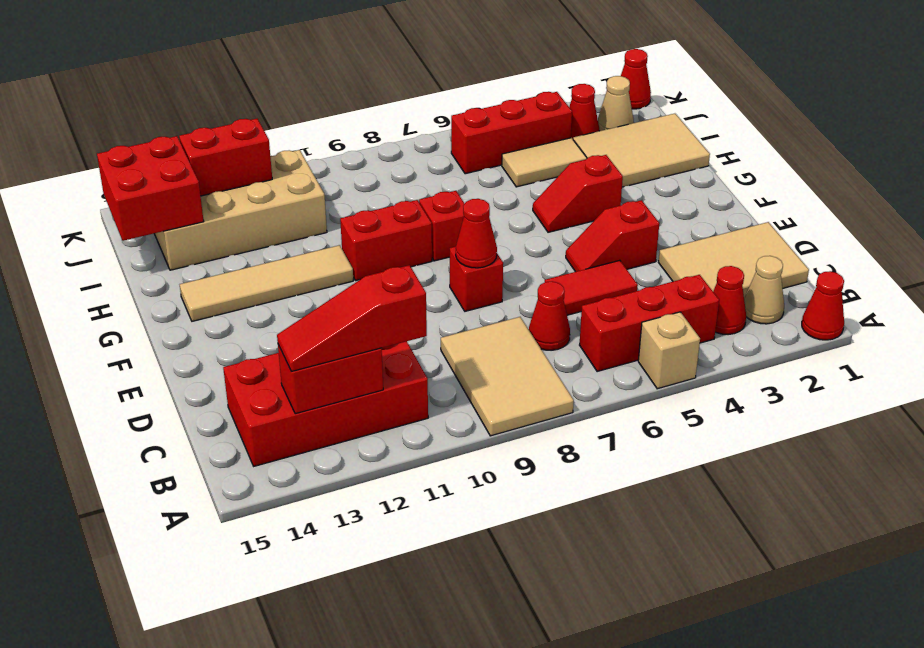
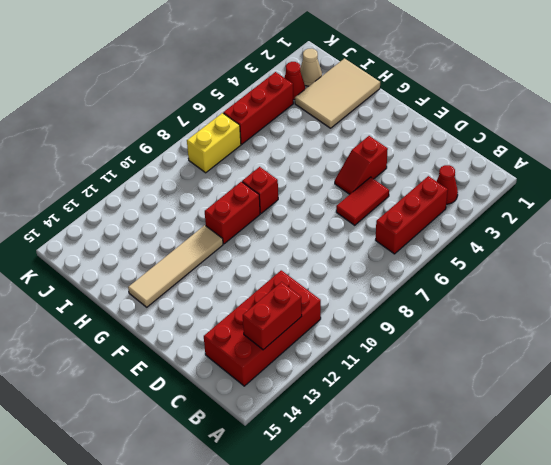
yellow 1x2 brick [187,113,241,173] -> none
none -> red 1x1 cone [802,271,844,340]
none -> tan 1x1 brick [638,312,700,389]
none -> tan 2x3 tile [441,317,574,436]

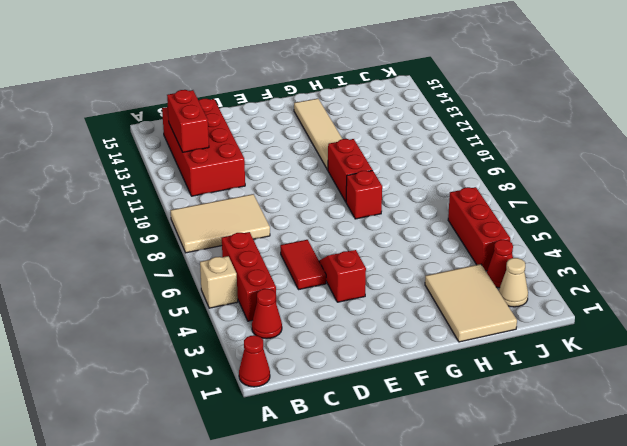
none -> tan 1x1 cone [744,256,784,324]
none -> tan 2x3 tile [659,222,809,298]
none -> red 1x1 cone [529,281,570,350]

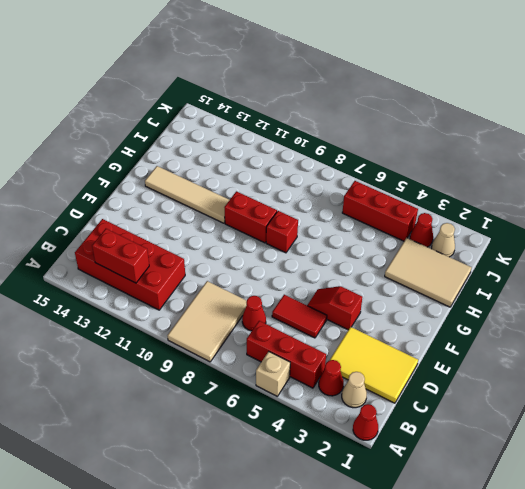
yellow 2x3 tile [330,327,418,403] -> tan 2x3 tile [659,222,809,298]
none -> red 1x1 brick [450,247,503,311]
none -> red 1x2 slope [533,155,623,232]
none -> tan 1x2 tile [502,138,587,187]

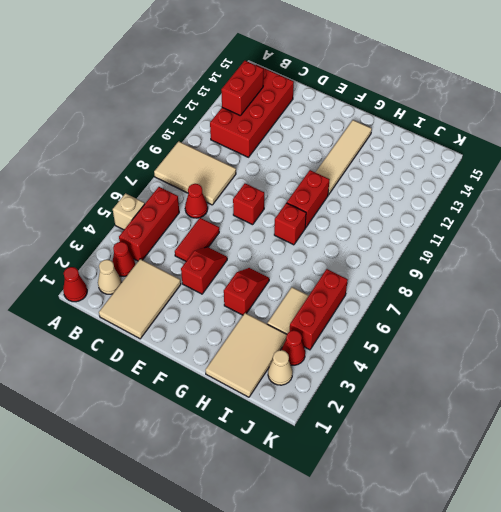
none -> tan 2x4 brick [154,150,327,270]
none -> red 1x1 cone [621,49,651,109]
none -> red 1x1 cone [456,199,497,268]

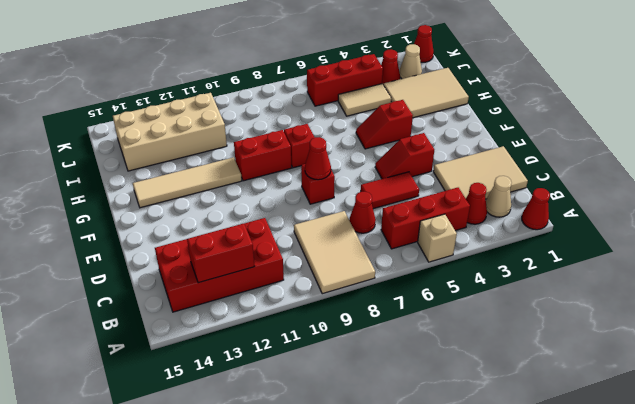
none -> red 2x2 brick [97,136,204,241]
none -> red 1x2 brick [179,119,272,196]
none -> red 1x3 slope [277,265,427,371]

